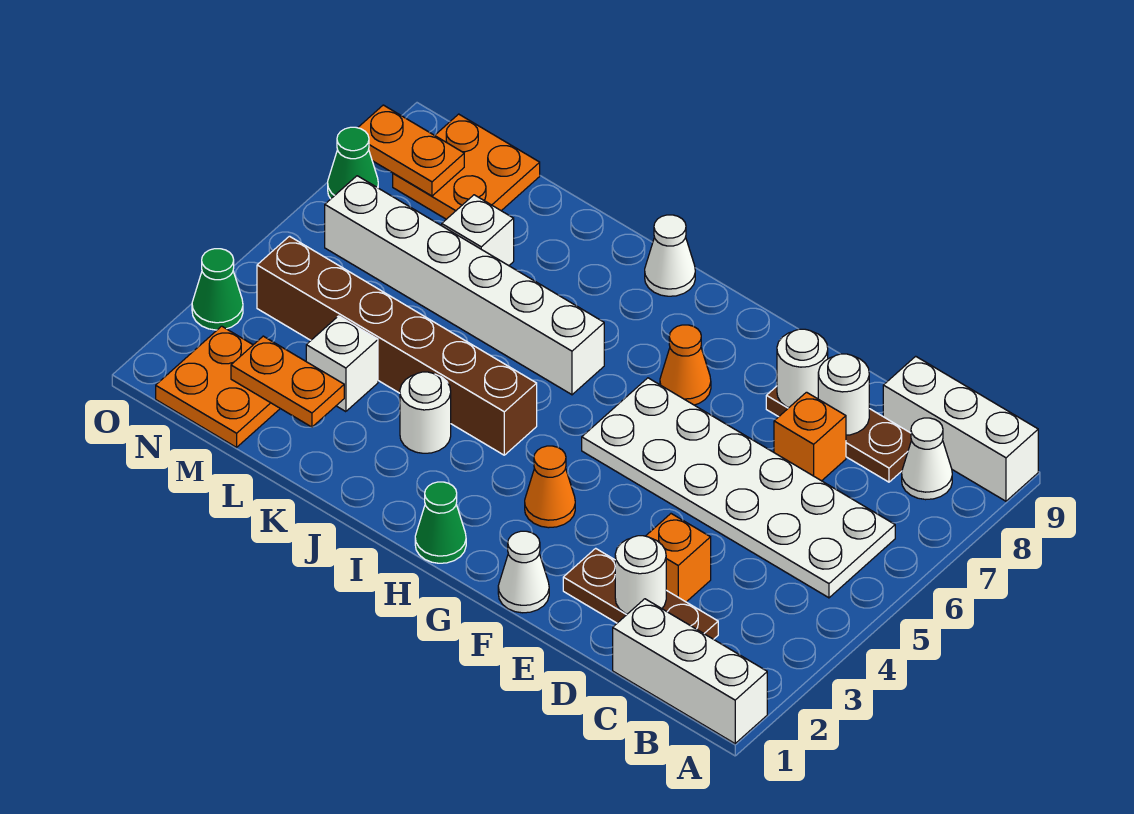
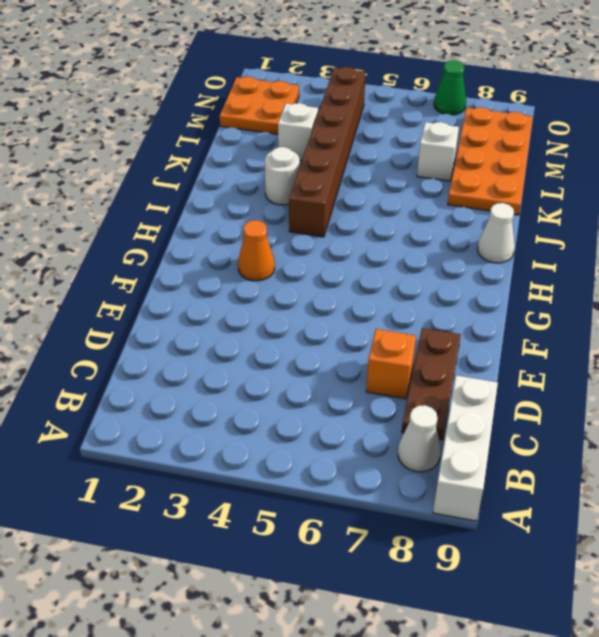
orange 2x4 plate [448,107,533,215] -> orange 2x2 plate [393,114,540,219]
none -> white 1x3 brick [613,599,767,744]
none -> white 2x6 plate [582,378,895,598]
none -> brown 1x3 plate [563,548,718,639]

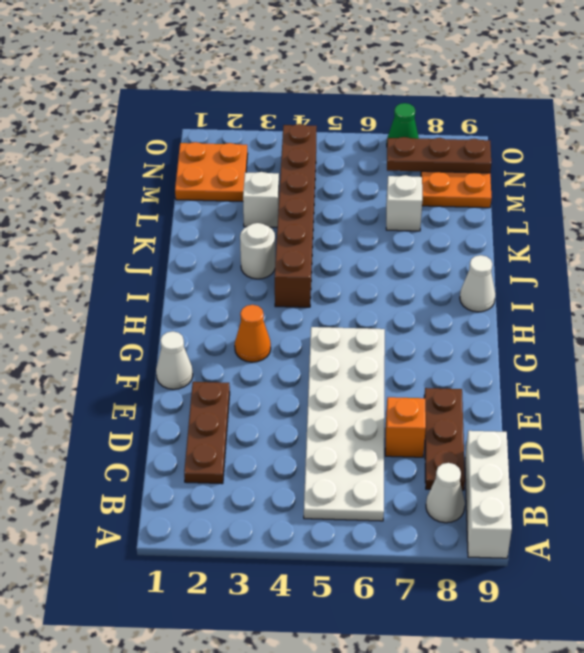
brown 1x3 plate [387,137,491,173] -> orange 1x2 plate [358,105,464,196]
none -> white 1x3 brick [613,599,767,744]
none -> orange 1x1 brick [646,514,711,602]
none -> orange 1x1 cone [660,325,711,405]

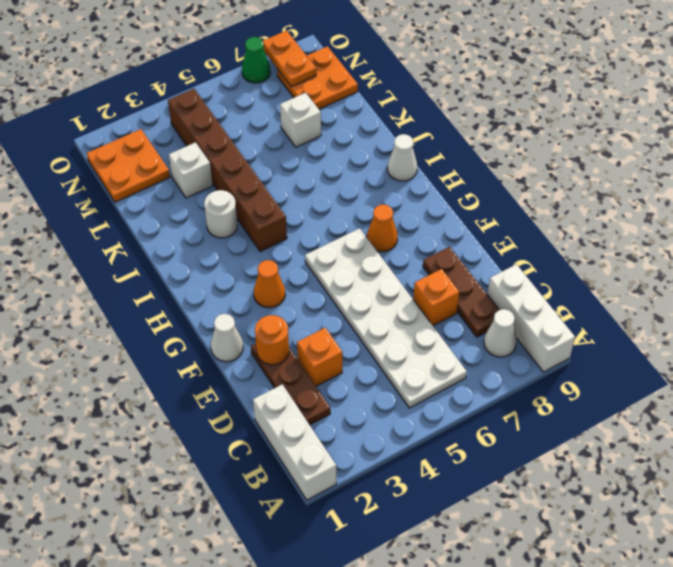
orange 1x1 round brick [255,315,289,365] -> none
none -> green 1x1 cone [415,482,466,563]
none -> white 1x6 brick [325,176,604,395]
none -> green 1x1 cone [192,249,243,330]

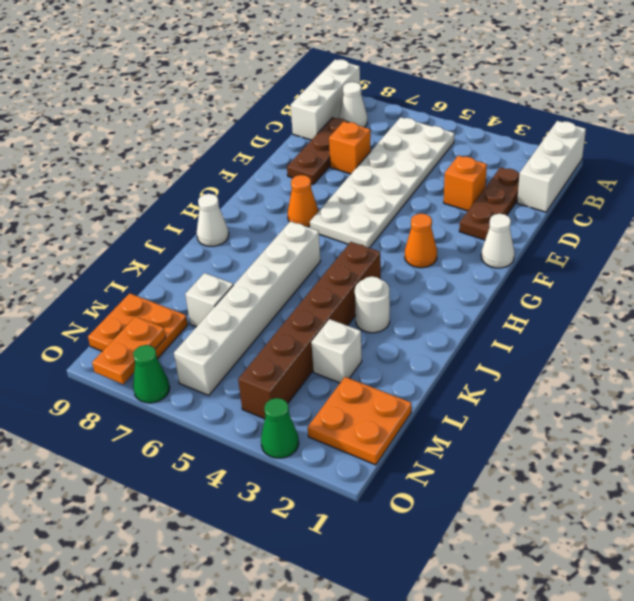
none -> green 1x1 cone [415,482,466,563]
none -> white 1x1 round brick [615,536,666,614]
none -> white 1x1 round brick [818,354,869,435]

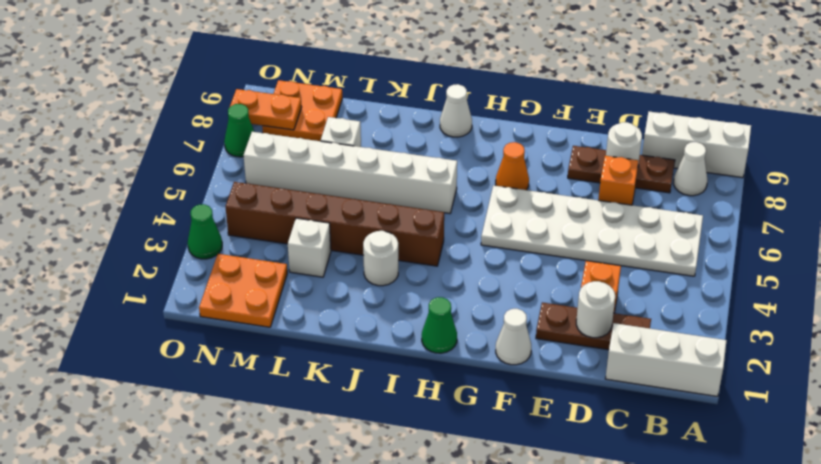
none -> orange 1x1 cone [525,446,575,528]
none -> white 1x1 round brick [777,329,828,408]
none -> orange 1x2 plate [231,336,344,427]

